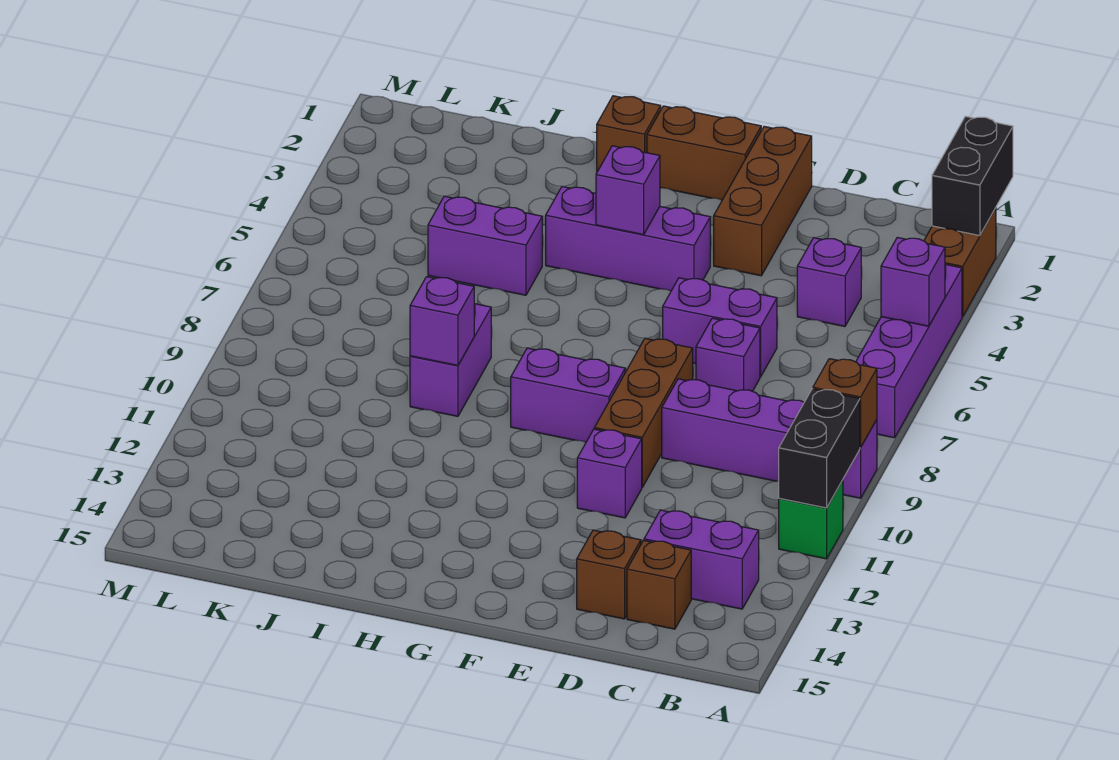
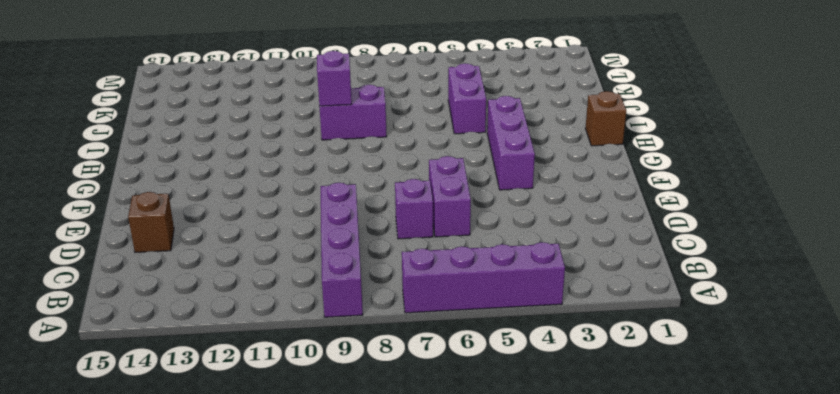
none -> brown 1x2 brick [924,208,996,317]
none -> green 1x1 brick [779,480,843,559]
none -> purple 1x2 brick [644,510,759,609]

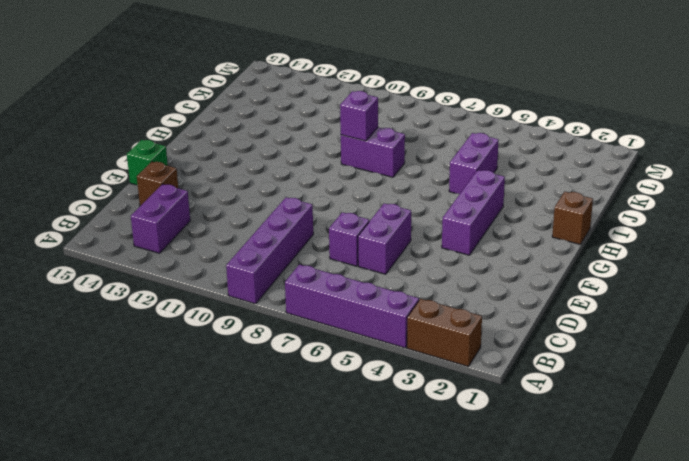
green 1x1 brick [127,140,168,185] -> green 1x1 brick moved to [779,480,843,559]
none -> purple 1x1 brick [797,238,861,326]
none -> brown 1x1 brick [627,540,691,629]
none -> brown 1x3 brick [714,126,812,276]

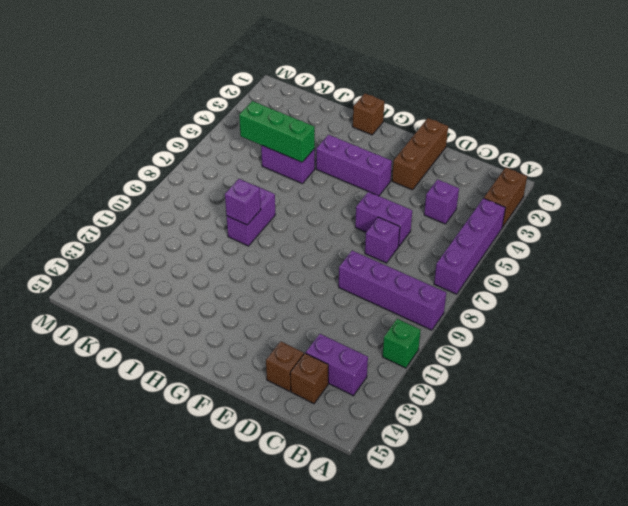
green 1x3 brick [239,101,315,162] -> none
none -> brown 1x3 brick [594,338,693,487]
none -> purple 1x1 brick [577,429,642,518]
none -> brown 1x2 brick [647,106,761,200]

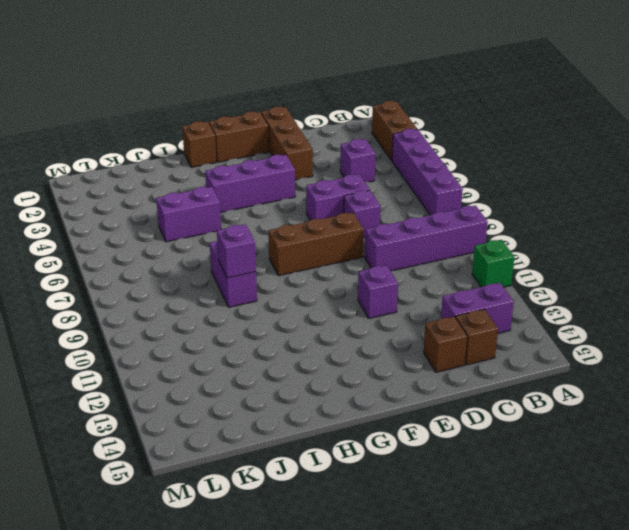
brown 1x3 brick [269,213,363,276] -> brown 1x3 brick turned to [594,338,693,487]
none -> purple 1x2 brick [511,348,625,442]
none -> black 1x2 brick [932,116,1013,236]
none -> purple 1x1 brick [881,237,945,326]

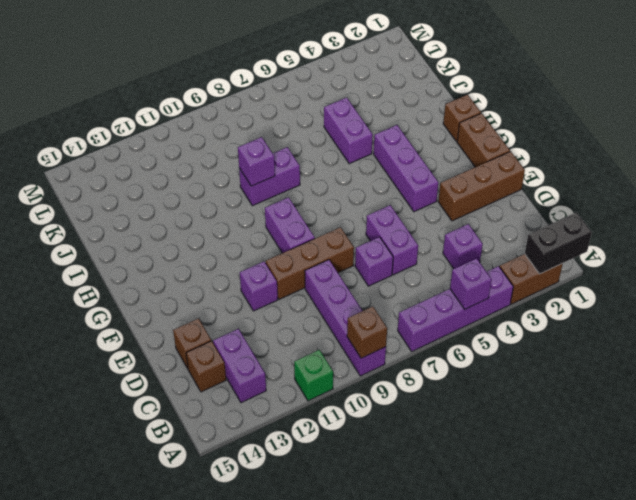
none -> black 1x2 brick [779,389,860,508]
none -> purple 1x1 brick [596,146,660,235]

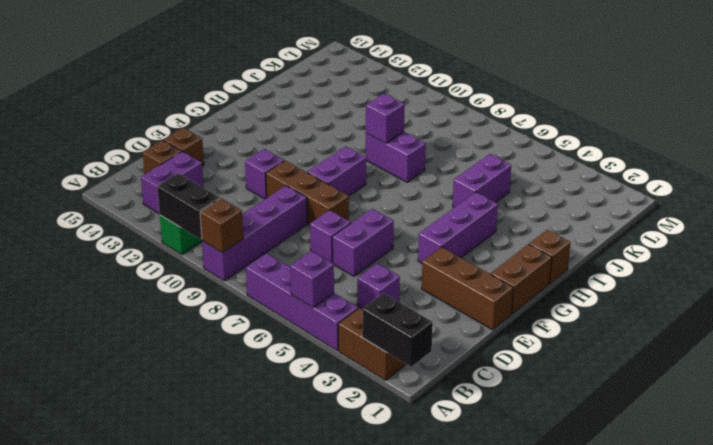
none -> purple 1x1 brick [596,146,660,235]

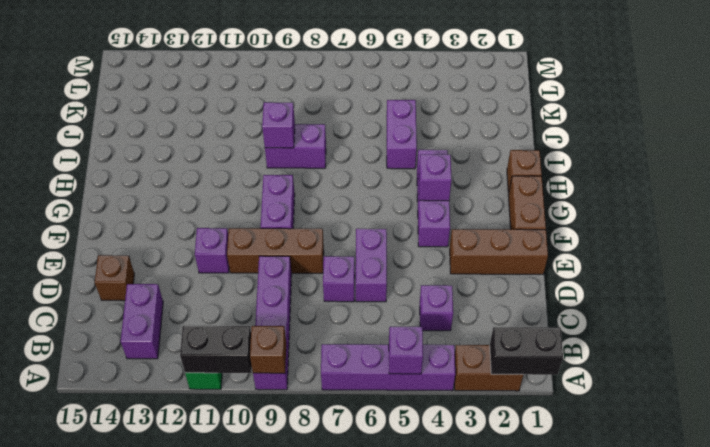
none -> brown 1x1 brick [627,540,691,629]

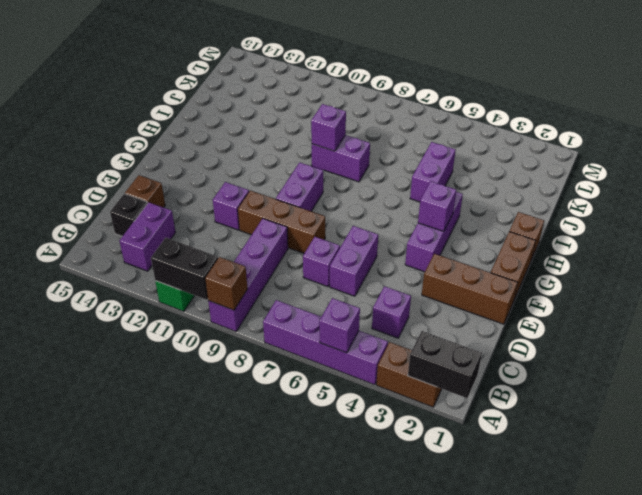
black 1x1 brick [110,194,148,236] -> brown 1x1 brick [627,540,691,629]

